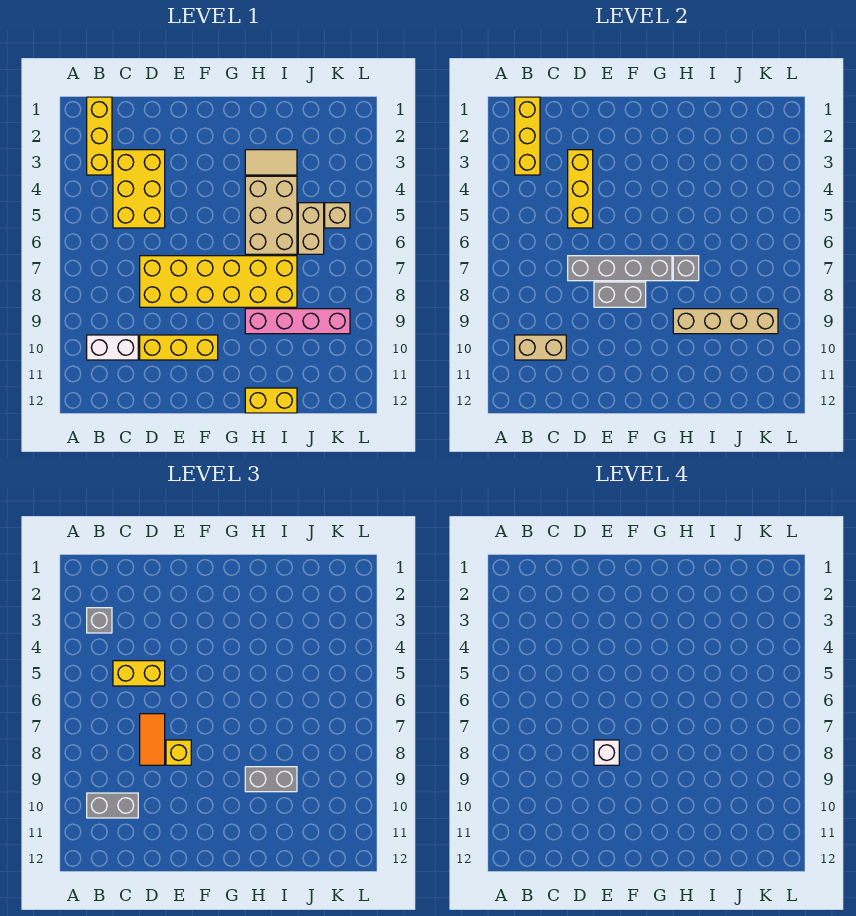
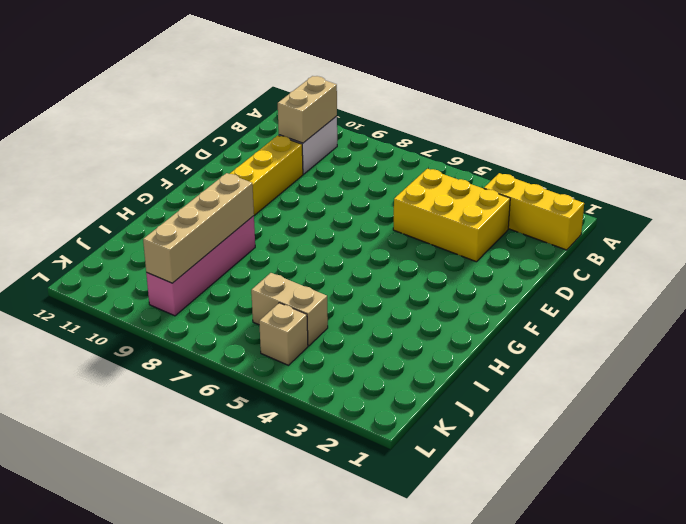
none -> yellow 2x6 brick [140,256,297,307]
none -> tan 1x2 tile [245,150,297,175]
none -> tan 2x3 brick [245,176,297,254]

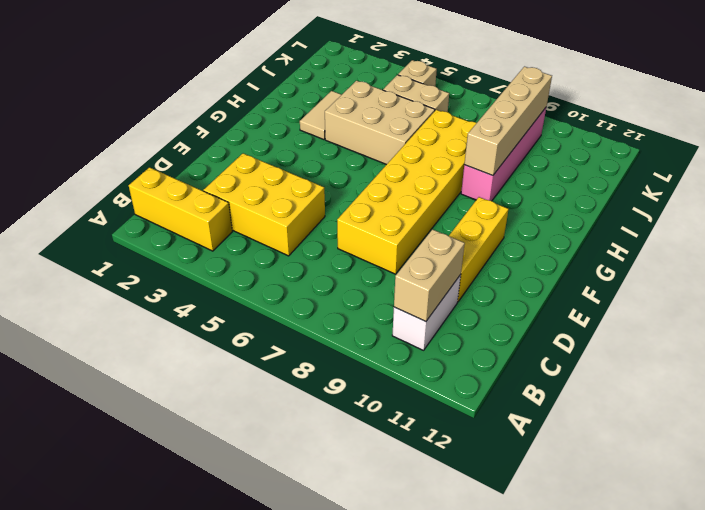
none -> yellow 1x2 brick [245,388,297,413]
none -> yellow 1x3 brick [515,97,540,175]
none -> yellow 1x3 brick [568,150,593,228]

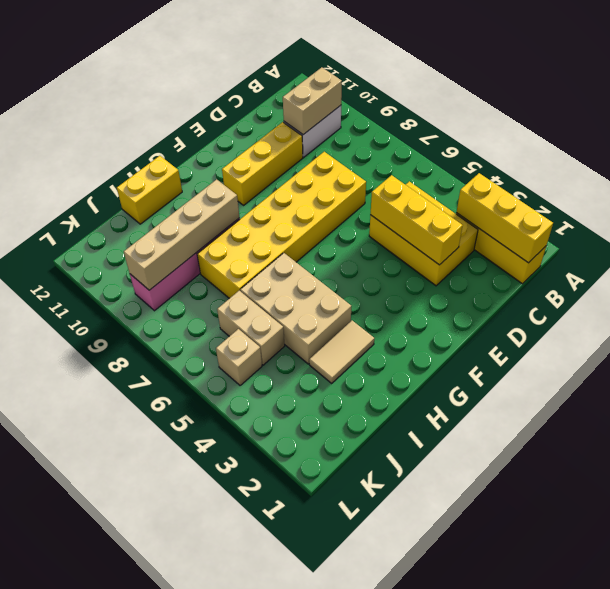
none -> grey 1x4 brick [568,256,672,281]
none -> grey 1x2 brick [594,282,646,307]
none -> grey 1x1 brick [673,256,699,281]

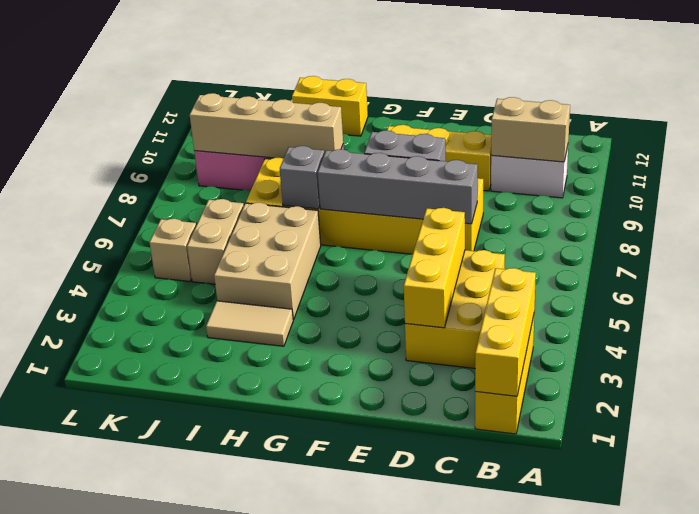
none -> grey 1x1 brick [87,608,112,633]
none -> grey 1x2 brick [87,793,138,818]
none -> yellow 1x2 brick [113,661,165,686]

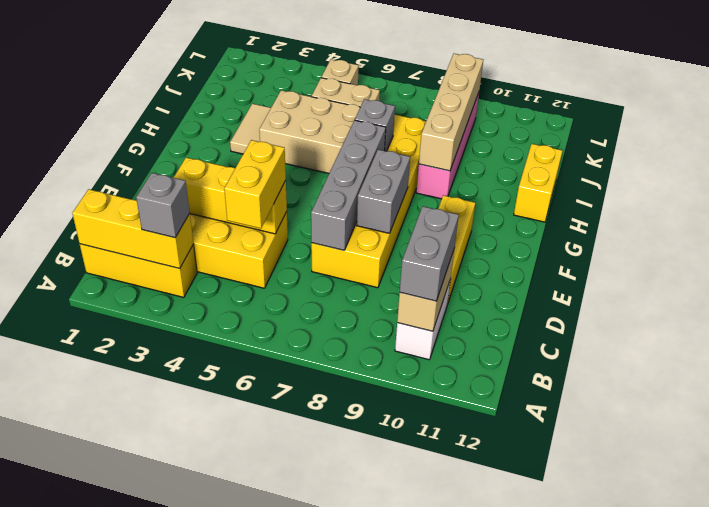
none -> orange 1x2 tile [140,714,165,765]
none -> yellow 1x1 brick [166,740,191,765]
none -> grey 1x2 brick [245,767,297,792]

